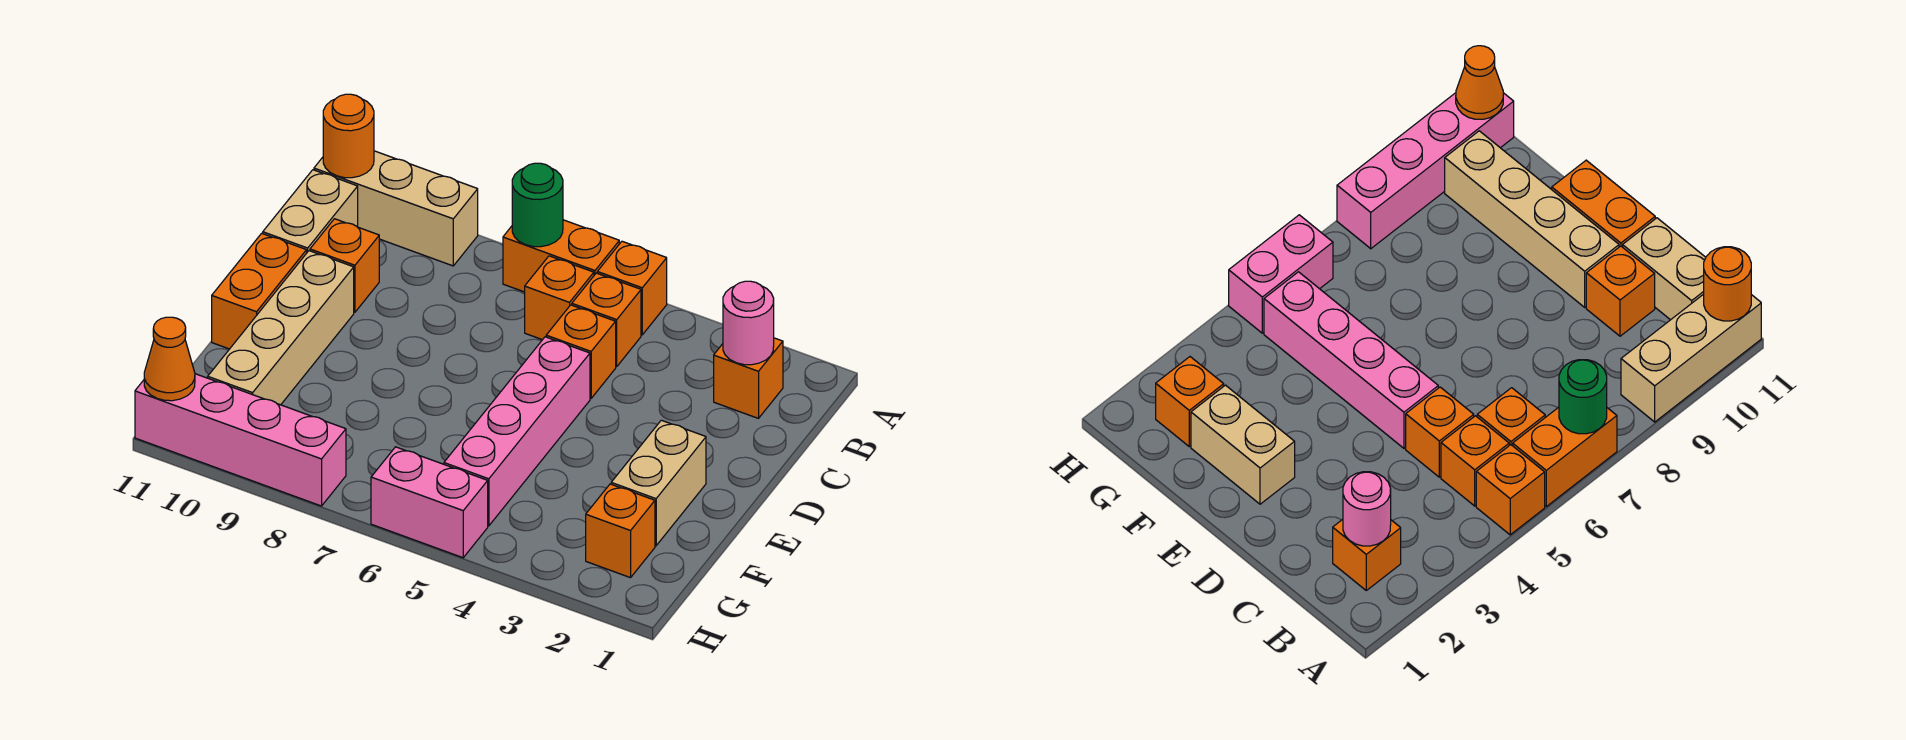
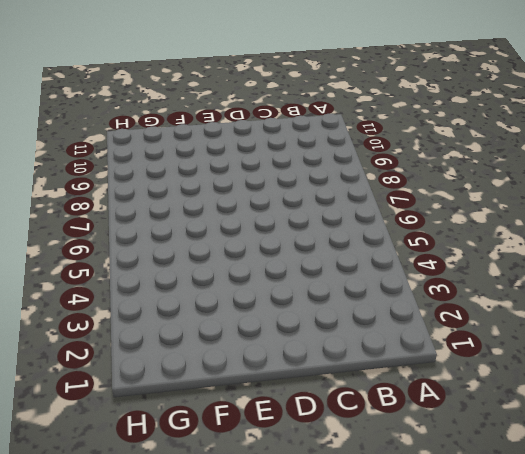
none -> orange 1x1 brick [597,241,667,335]
none -> orange 1x2 brick [503,220,619,292]
none -> tan 1x3 brick [314,151,478,266]

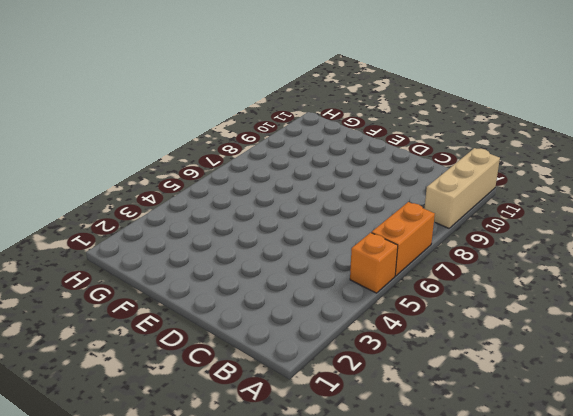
none -> orange 1x1 brick [714,338,783,418]
none -> orange 1x1 brick [572,273,641,367]
none -> orange 1x1 brick [525,256,594,340]

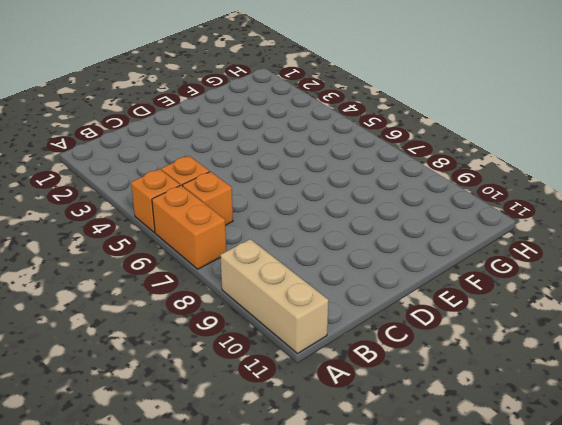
none -> orange 1x1 brick [714,338,783,418]
none -> tan 1x2 brick [263,170,358,252]
none -> orange 1x1 brick [546,305,616,398]

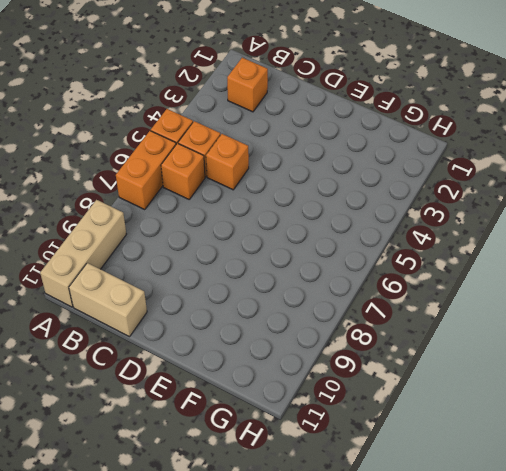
none -> orange 1x1 brick [310,219,379,312]
none -> pink 1x4 brick [444,337,590,526]
none -> tan 1x4 brick [208,251,354,405]

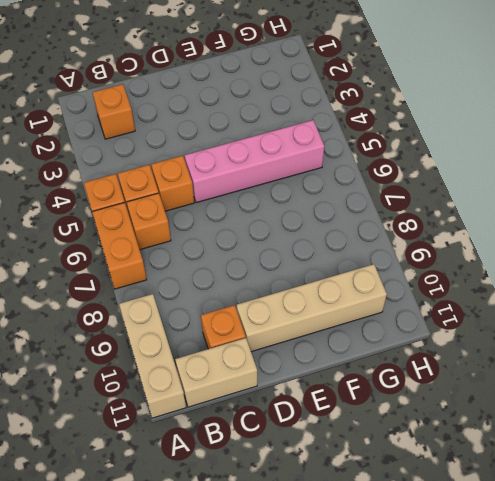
none -> orange 1x2 brick [212,233,307,349]
none -> tan 1x2 brick [611,420,706,546]
none -> orange 1x1 brick [586,484,655,578]

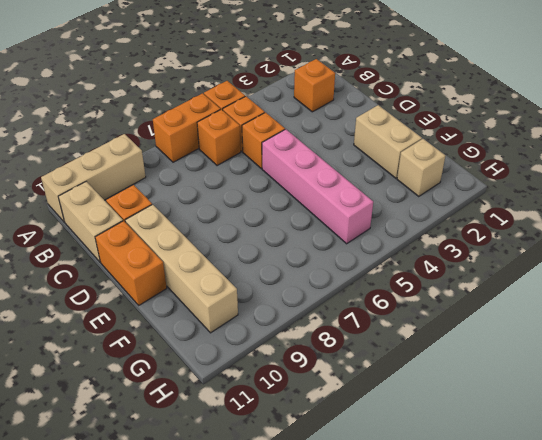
tan 1x1 brick [397,139,445,196] -> orange 1x1 brick [586,484,655,578]
none -> pink 1x2 brick [371,447,488,558]
none -> pink 1x4 brick [135,374,346,506]
none -> green 1x1 round brick [512,163,563,247]

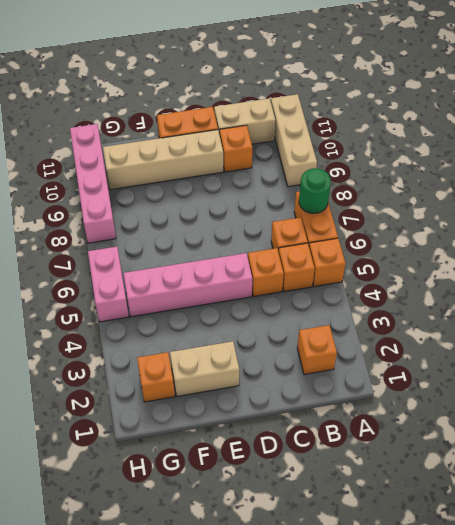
none -> orange 1x1 round brick [323,94,374,178]
none -> pink 1x1 round brick [723,281,774,365]
none -> orange 1x1 cone [144,317,195,401]

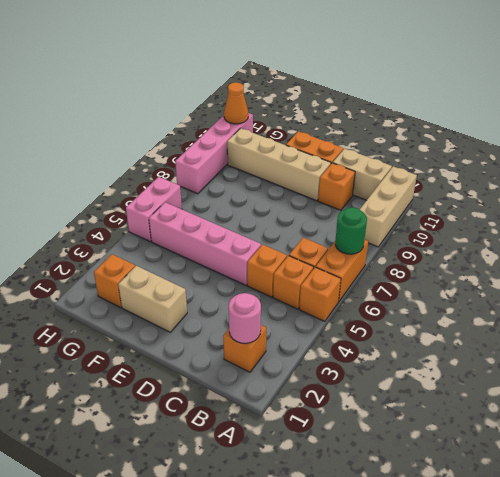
none -> orange 1x1 round brick [323,94,374,178]

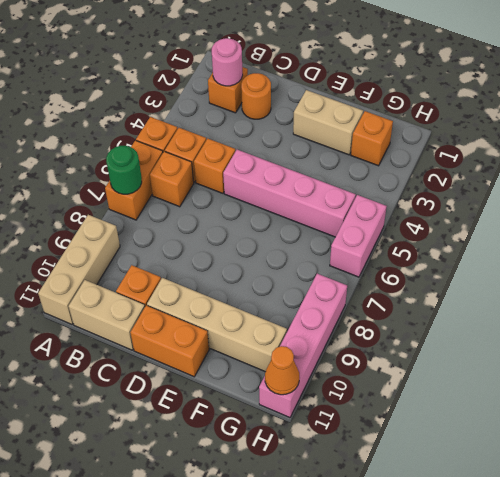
orange 1x1 round brick [241,73,271,119] -> orange 1x1 round brick moved to [323,94,374,178]

